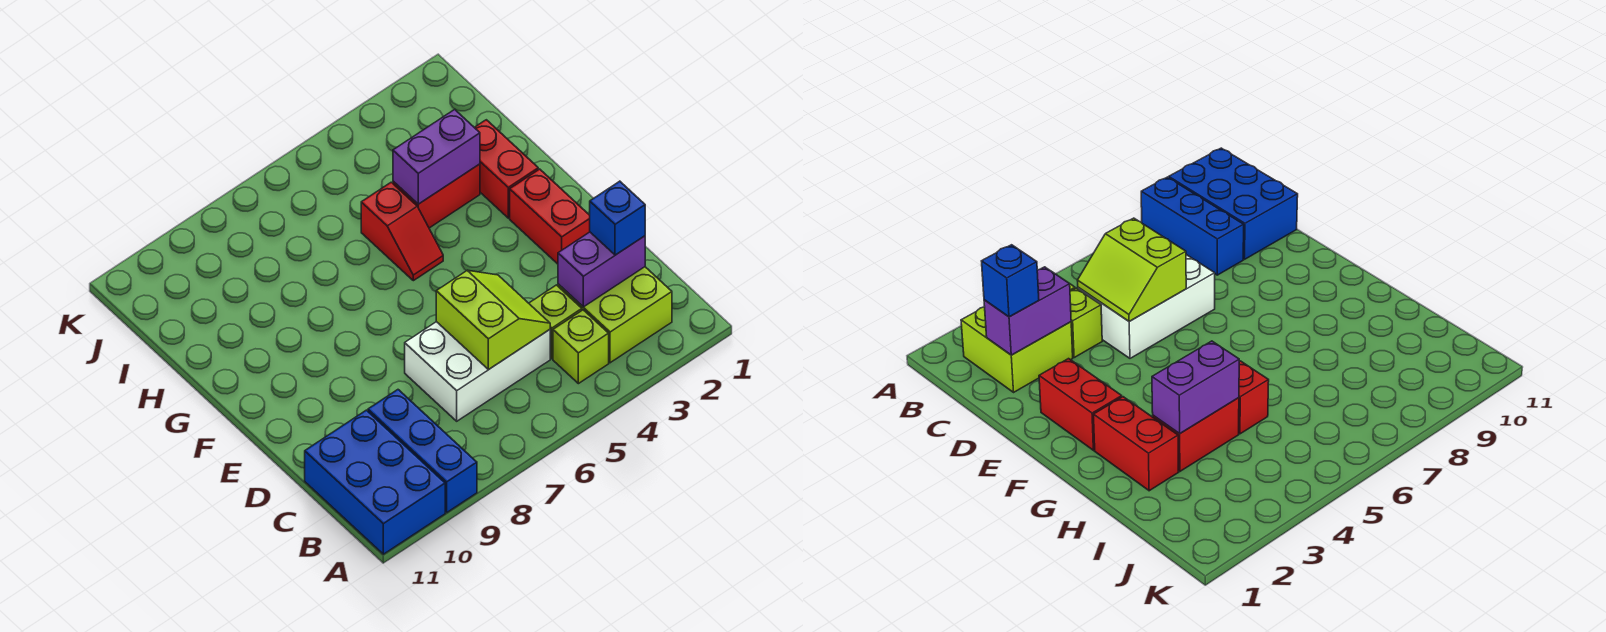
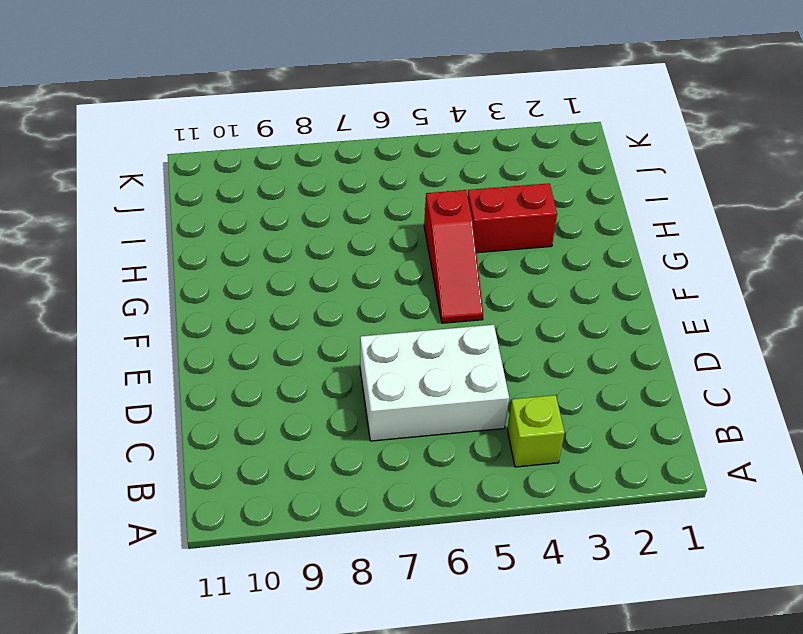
red 1x3 slope [424,190,483,323] -> red 1x2 slope [361,182,443,281]
none -> blue 1x3 brick [368,390,477,512]
none -> blue 2x3 brick [305,410,445,554]
none -> lime 2x2 brick [558,267,672,363]

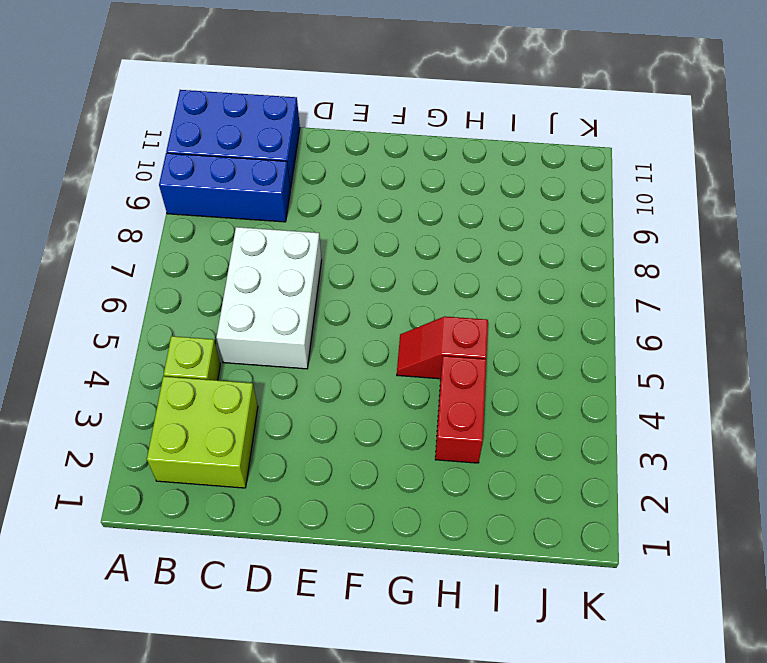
none -> lime 1x1 brick [529,285,582,359]
none -> red 1x2 brick [510,169,590,264]
none -> red 1x2 brick [474,120,538,218]

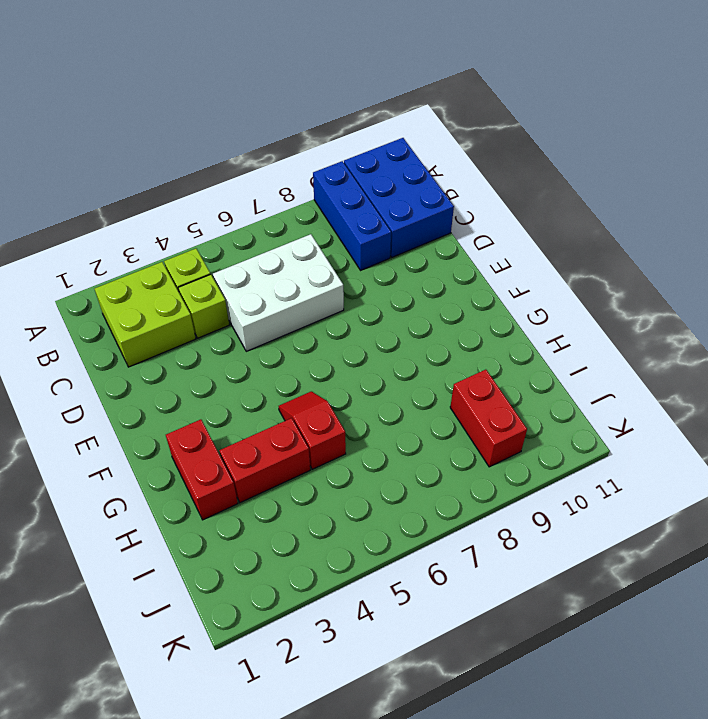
red 1x2 brick [450,370,527,467] -> red 1x2 brick moved to [510,169,590,264]
none -> purple 1x2 brick [558,232,645,307]
none -> lime 2x2 slope [436,270,550,369]
none -> purple 1x2 brick [393,109,480,204]

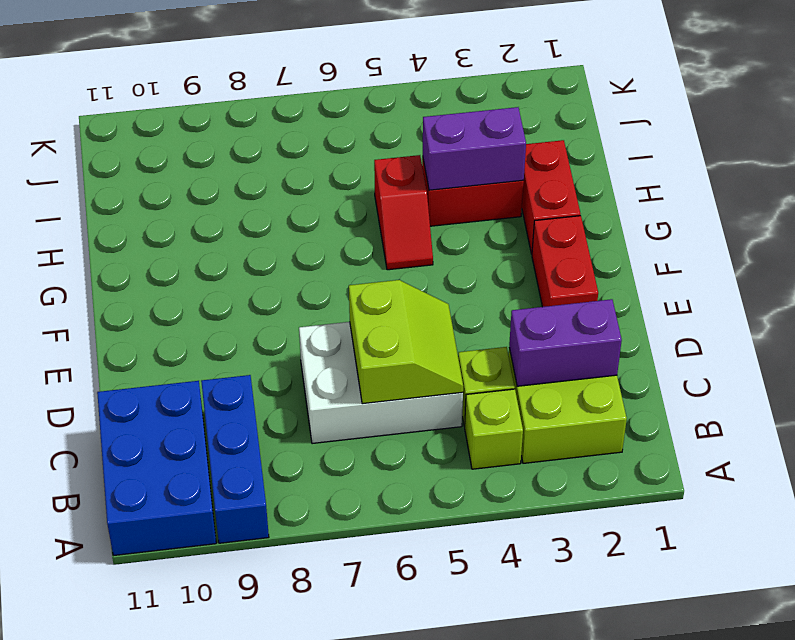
none -> blue 1x1 brick [590,181,645,255]

